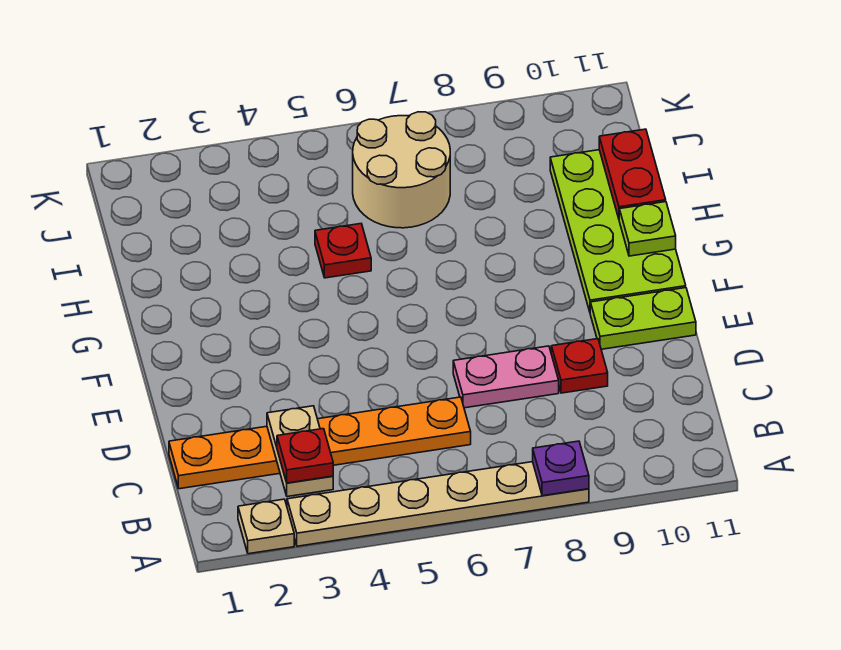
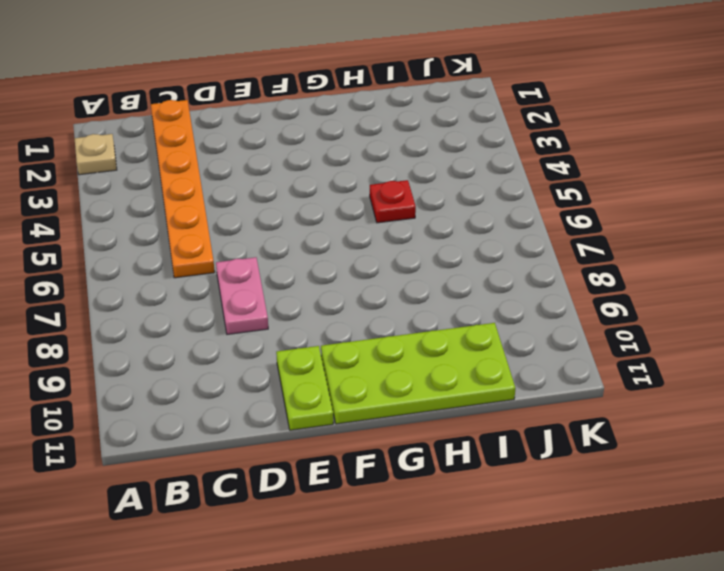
none -> tan 1x6 plate [287,462,589,546]
none -> red 1x1 plate [551,339,608,393]
none -> tan 2x2 round brick [353,112,450,228]

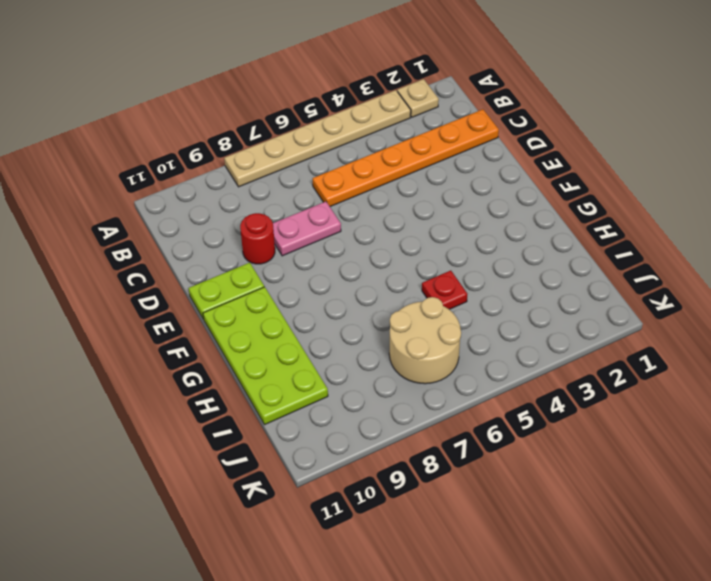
red 1x1 round brick [240,213,275,264] -> red 1x1 plate [551,339,608,393]
none -> purple 1x1 plate [533,441,589,496]
none -> tan 1x2 plate [267,406,333,497]
none -> lime 1x1 plate [619,202,676,256]

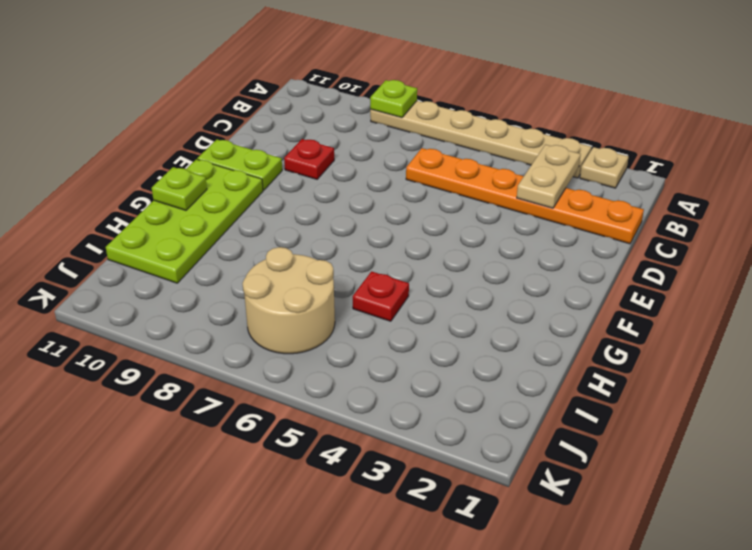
lime 1x1 plate [370,80,417,118] -> purple 1x1 plate [533,441,589,496]
none -> pink 1x2 plate [453,346,559,408]
none -> red 1x2 plate [599,129,666,218]
none -> red 1x1 plate [277,429,333,483]

